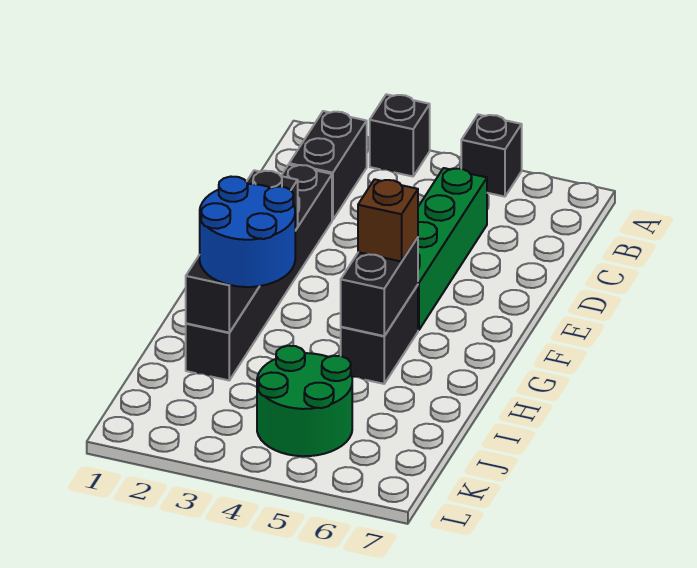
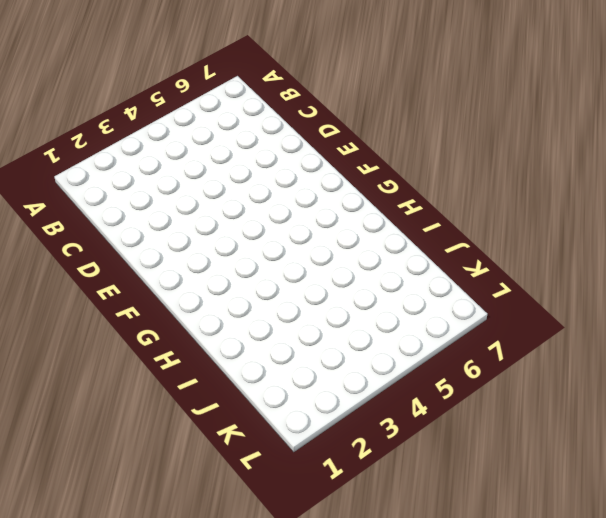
none -> black 1x1 brick [370,94,430,176]
none -> black 1x1 brick [461,115,522,197]

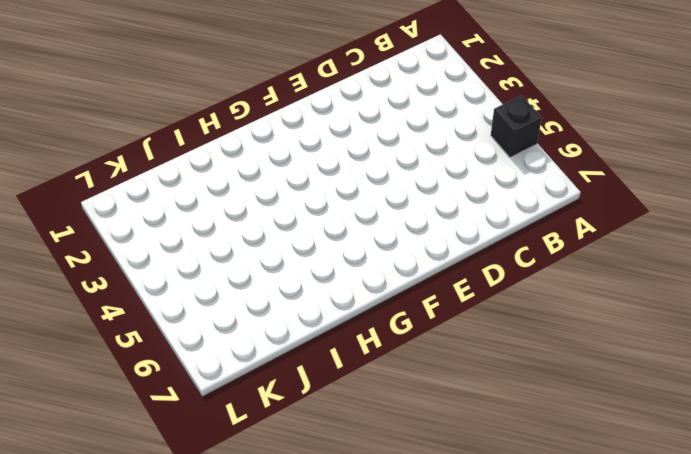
none -> black 1x1 brick [370,94,430,176]
none -> black 1x2 brick [289,111,367,220]

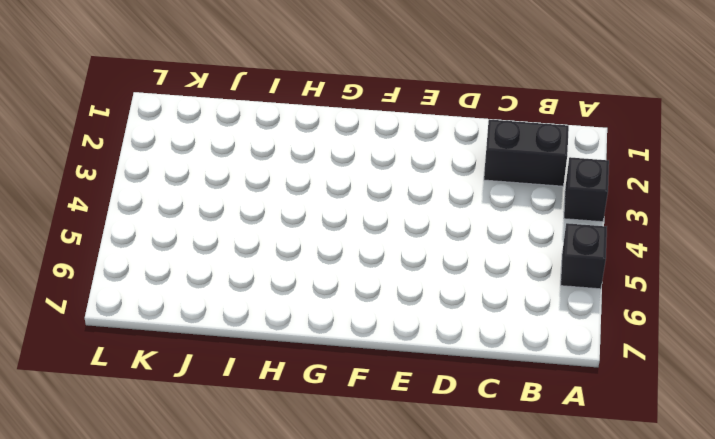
none -> green 1x4 brick [418,168,487,330]
none -> black 1x6 brick [186,165,332,380]

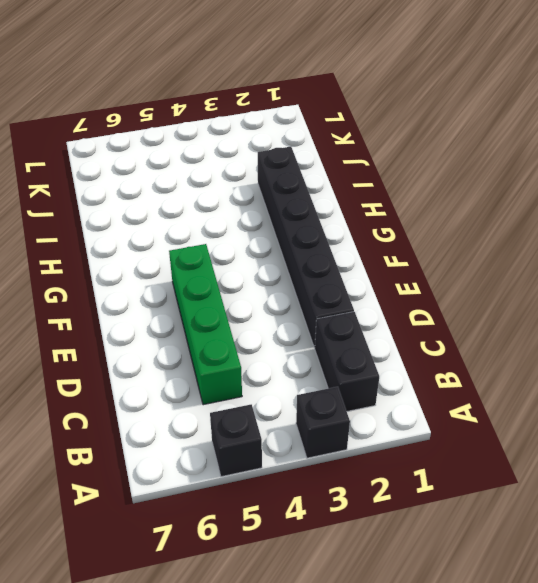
none -> black 1x2 brick [341,285,418,384]
none -> green 2x2 round brick [257,346,352,456]

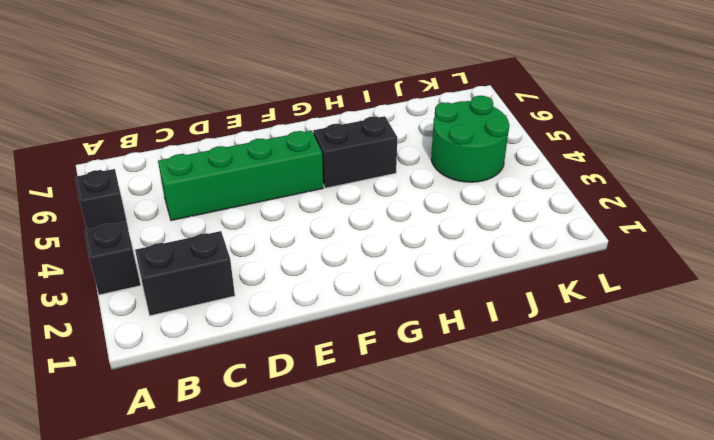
none -> black 1x6 brick [186,165,332,380]
none -> black 1x4 brick [186,170,298,333]

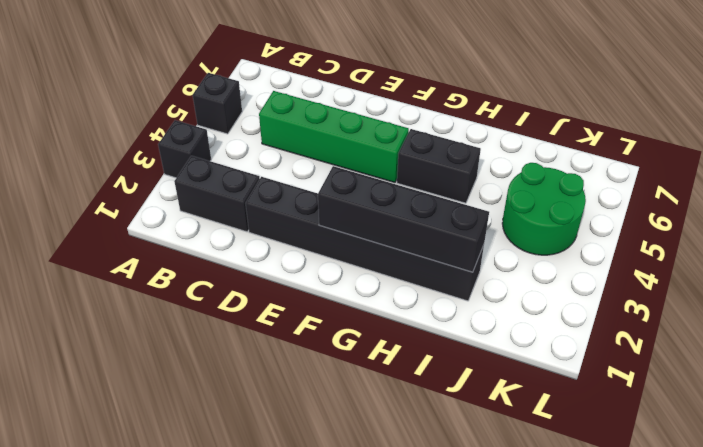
none -> black 1x2 brick [341,237,418,336]
none -> brown 1x1 brick [358,179,418,262]

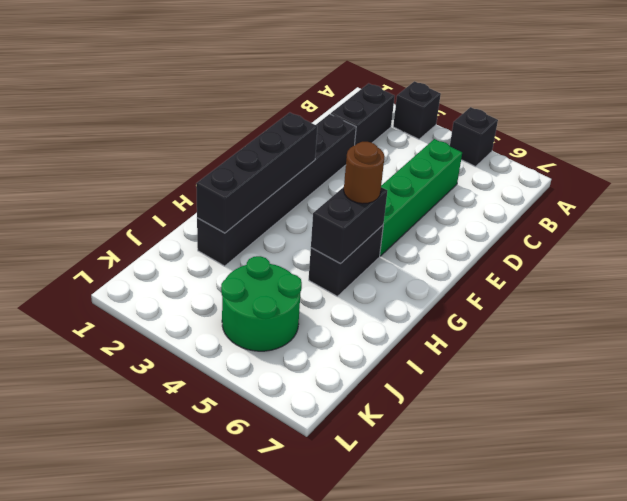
brown 1x1 round brick [344,142,385,204] -> brown 1x1 brick [358,179,418,262]
none -> blue 2x2 round brick [200,177,295,287]

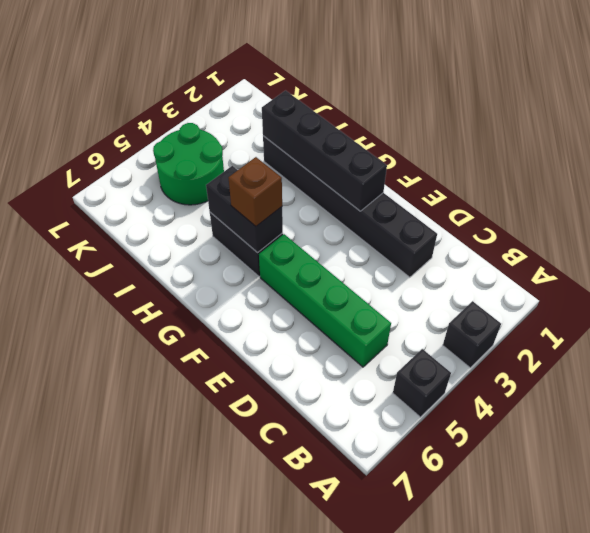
none -> black 1x2 brick [289,111,367,220]
none -> blue 2x2 round brick [200,177,295,287]

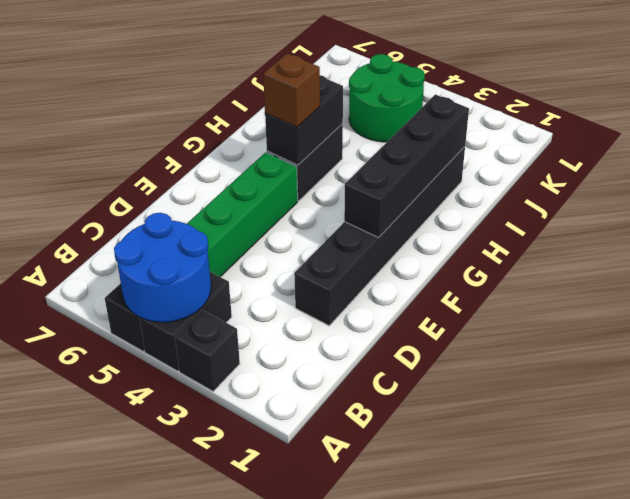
black 1x2 brick [139,272,232,371] -> black 1x2 brick moved to [289,111,367,220]
blue 2x2 round brick [114,213,211,322] -> blue 2x2 round brick moved to [200,177,295,287]

